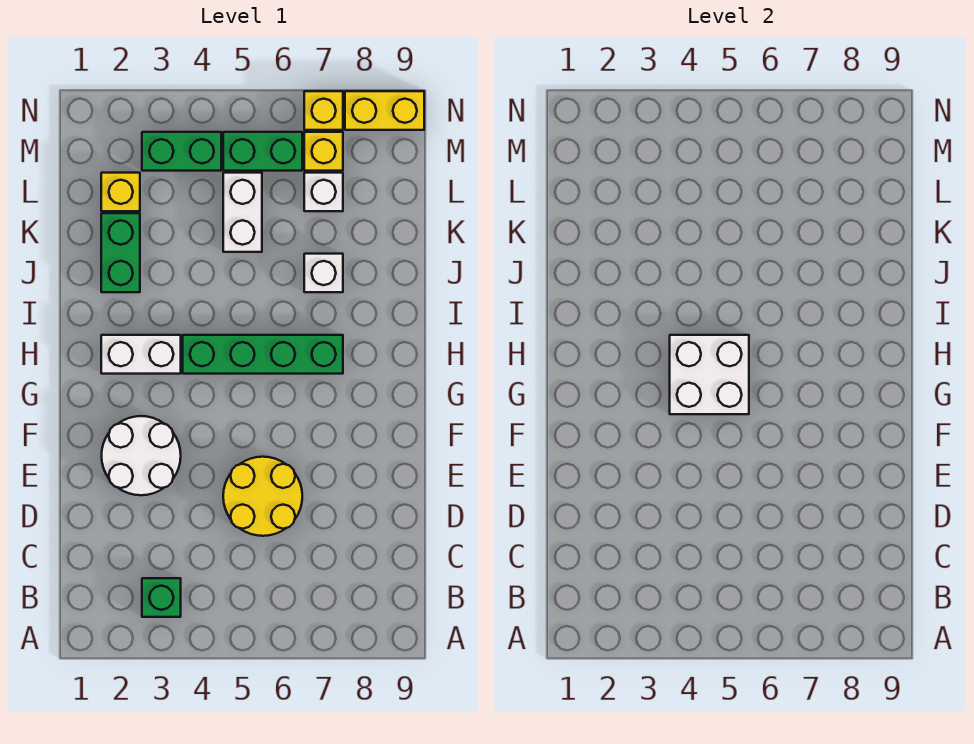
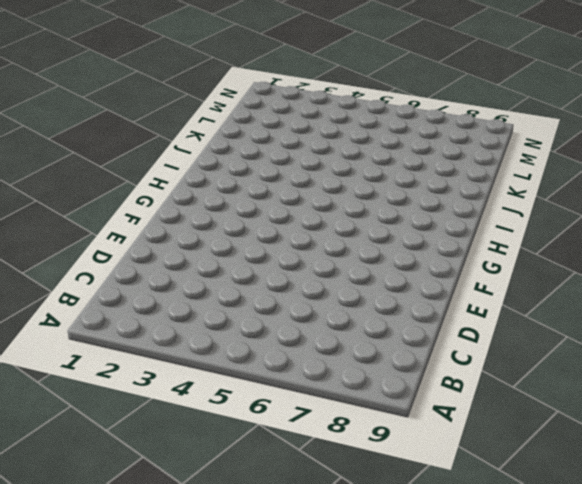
none -> green 1x1 brick [142,578,181,617]
none -> yellow 2x2 round brick [223,457,302,536]
none -> white 2x2 round brick [102,416,181,495]

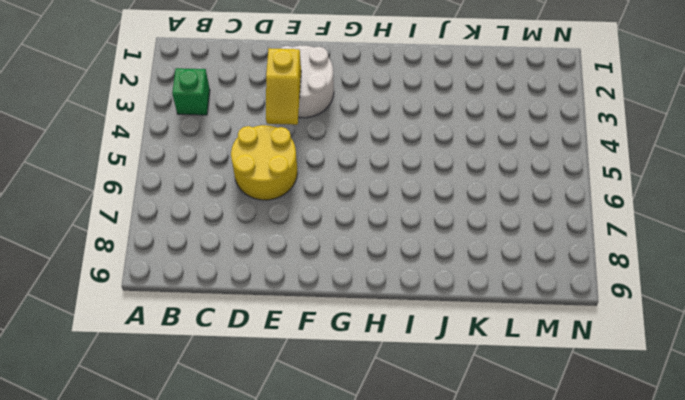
yellow 1x2 slope [266,48,301,125] -> none
none -> white 1x2 brick [101,335,181,374]
none -> green 1x4 brick [183,335,343,374]
none -> green 1x2 brick [101,213,140,292]

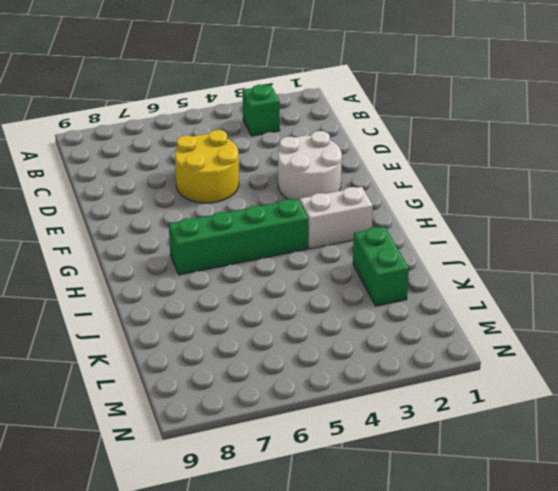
none -> white 1x1 brick [304,254,343,292]
none -> white 1x2 brick [223,173,262,252]
none -> yellow 1x1 brick [101,173,140,211]

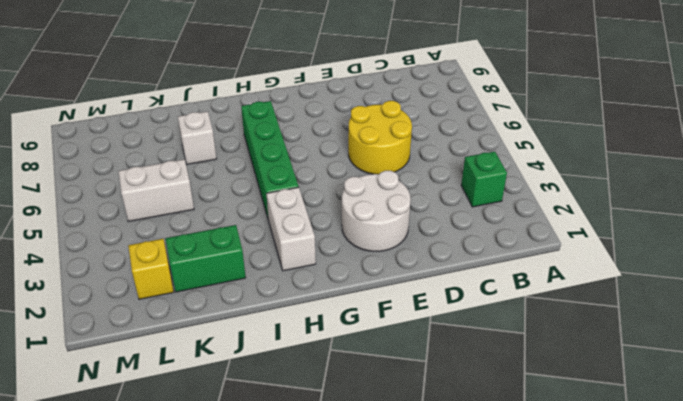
none -> white 1x1 brick [304,173,343,211]
none -> green 1x2 brick [142,132,221,171]
none -> green 1x2 brick [223,132,302,171]

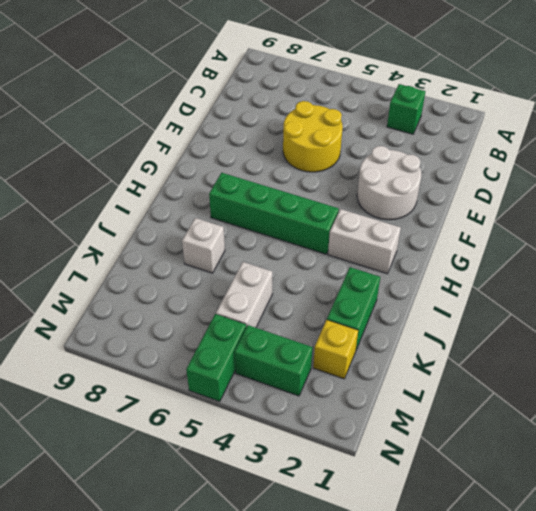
green 1x2 brick [186,314,246,402] -> green 1x2 brick turned to [223,132,302,171]
none -> white 1x1 brick [304,173,343,211]
none -> yellow 1x1 brick [304,132,343,171]
none -> yellow 1x1 brick [304,91,343,130]

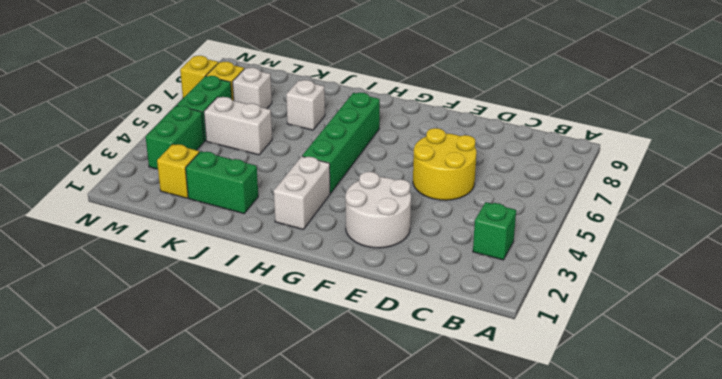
none -> yellow 1x2 brick [345,91,424,130]
none -> white 2x2 brick [670,335,749,414]

